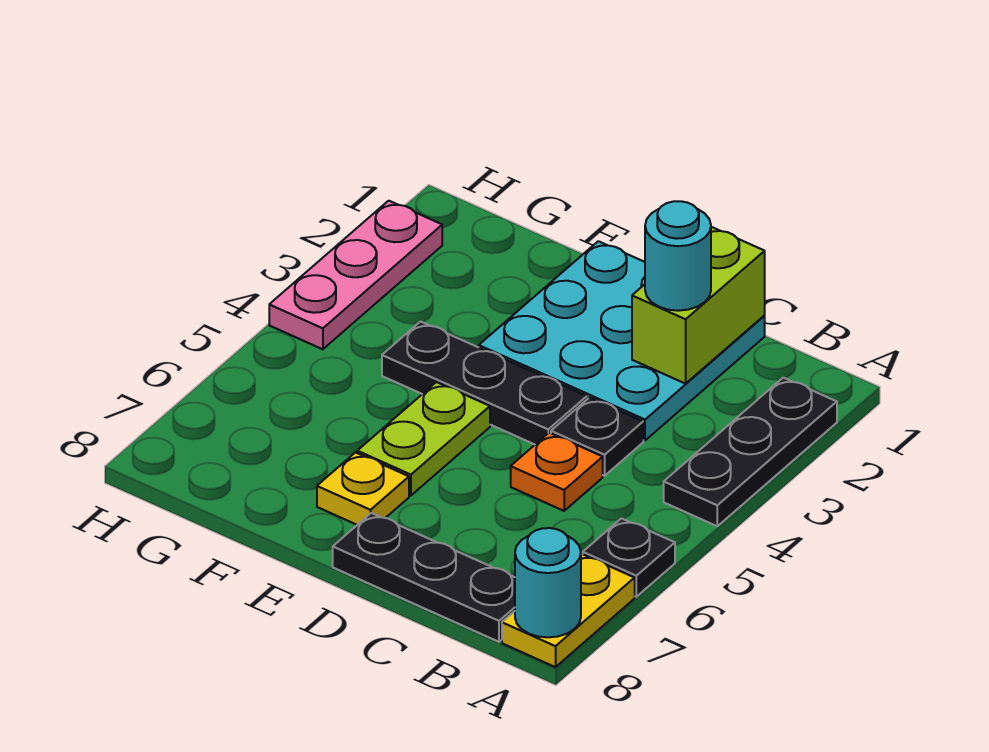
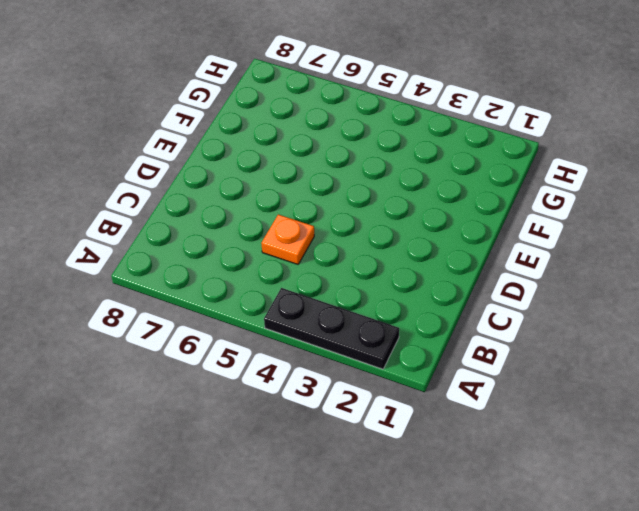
none -> black 1x1 plate [583,518,675,597]
none -> yellow 1x2 plate [502,554,635,667]
none -> black 1x3 plate [333,513,515,642]

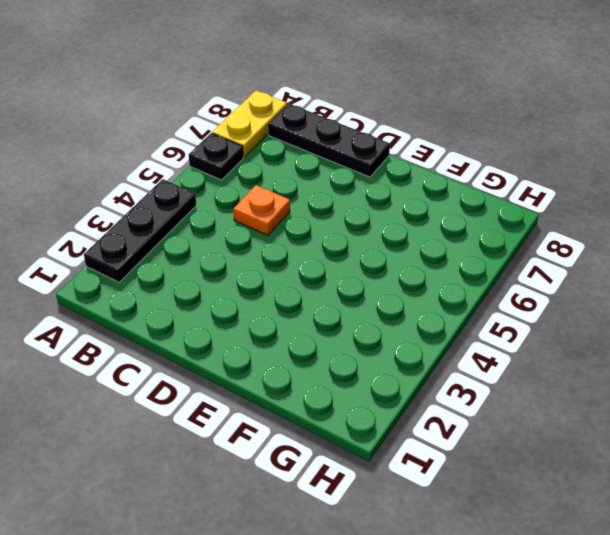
none -> cyan 3x3 plate [479,241,765,440]
none -> black 1x1 plate [551,397,643,476]
none -> black 1x3 plate [382,322,587,444]

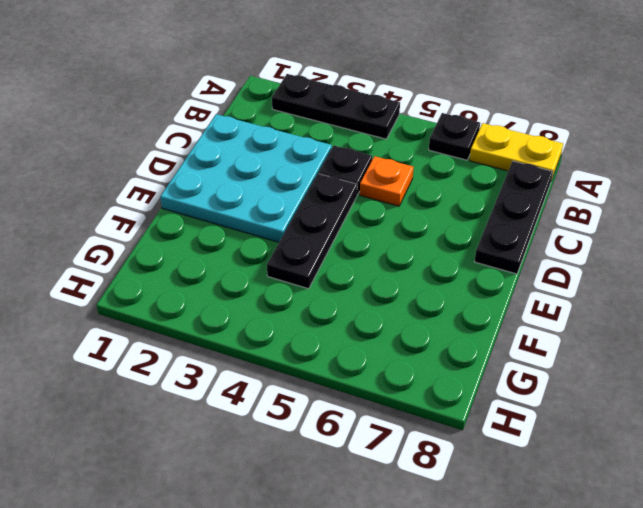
none -> lime 1x2 plate [357,382,490,496]
none -> yellow 1x1 plate [317,453,409,525]
none -> pink 1x3 plate [269,201,442,349]

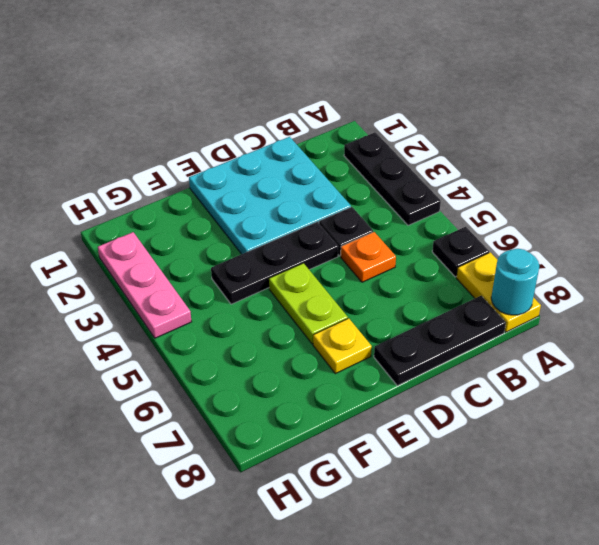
none -> lime 1x2 brick [632,227,765,384]
none -> cyan 1x1 round brick [645,201,711,311]

